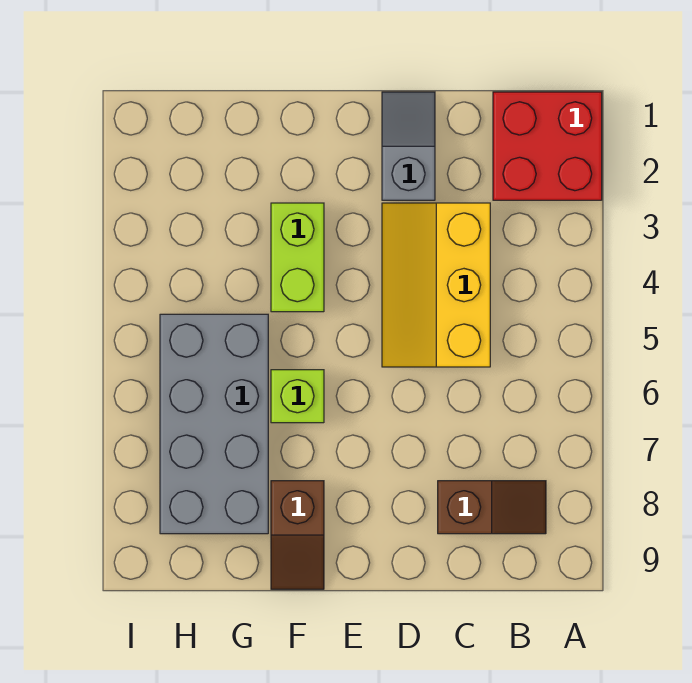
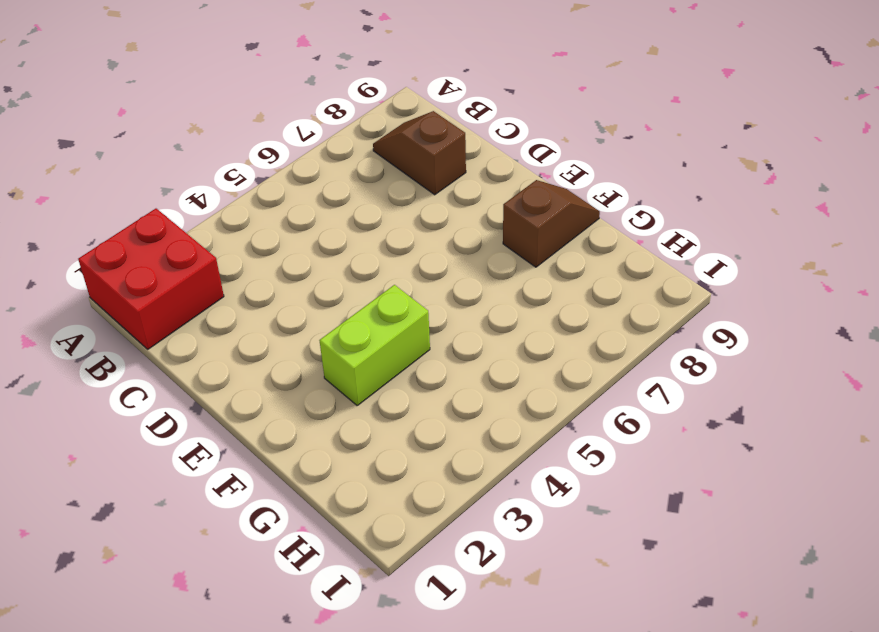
none -> yellow 2x3 slope [382,203,490,367]
none -> grey 1x2 slope [382,92,435,200]

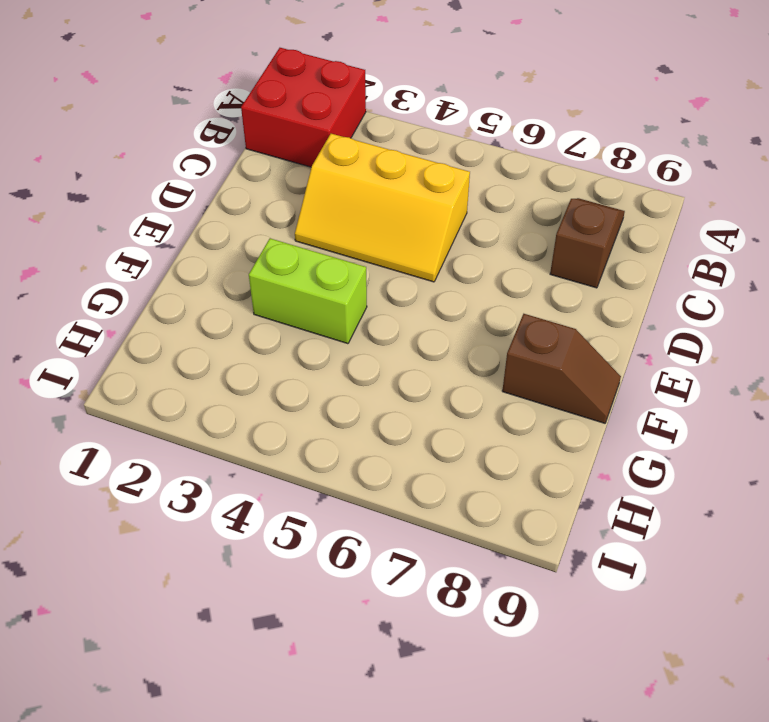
none -> grey 1x2 slope [382,92,435,200]
none -> lime 1x1 brick [271,370,324,423]

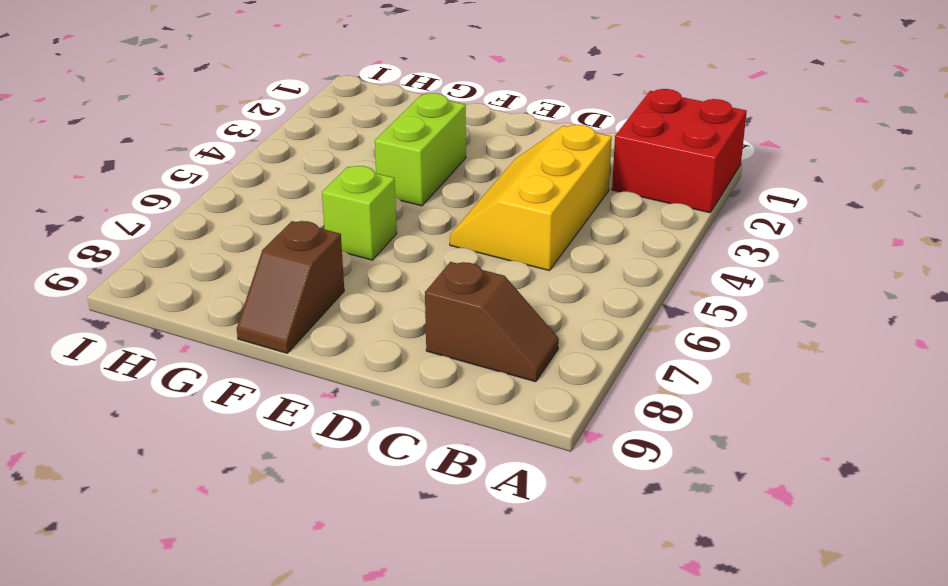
none -> grey 1x2 slope [382,92,435,200]
none -> grey 2x4 brick [160,314,268,534]

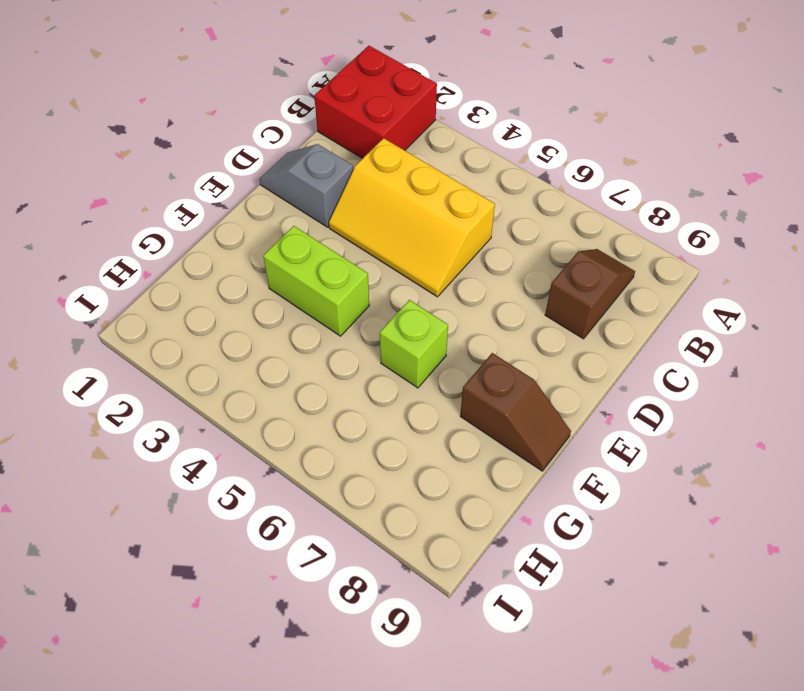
none -> grey 2x4 brick [160,314,268,534]

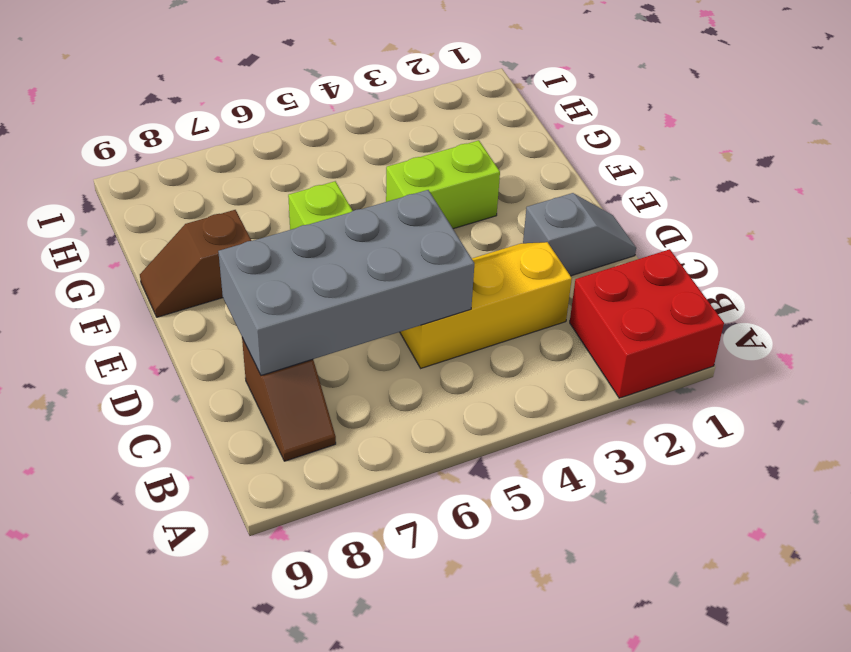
grey 2x4 brick [218,190,474,375] -> grey 2x4 brick moved to [160,314,268,534]

